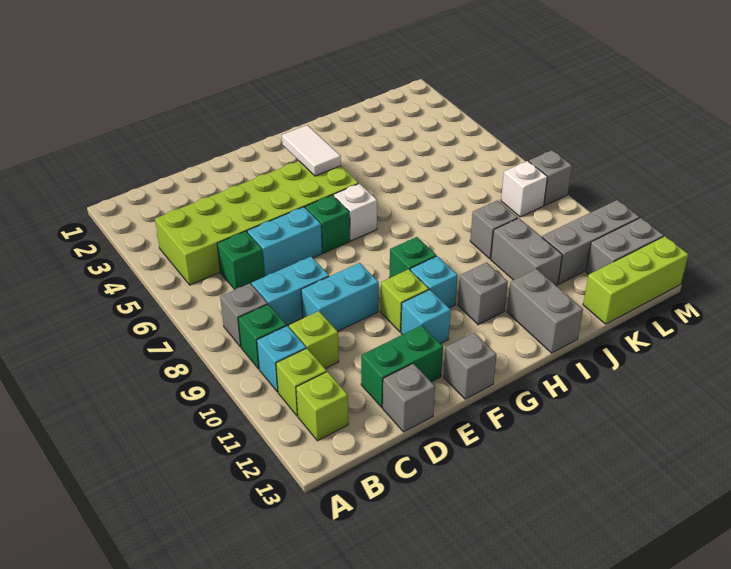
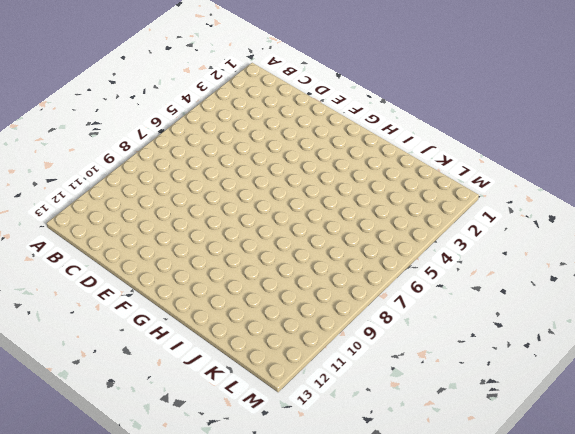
none -> lime 2x6 brick [155,161,359,285]
none -> grey 1x1 brick [220,283,268,347]
none -> green 1x1 brick [238,304,287,369]
none -> cyan 1x1 brick [257,326,306,392]

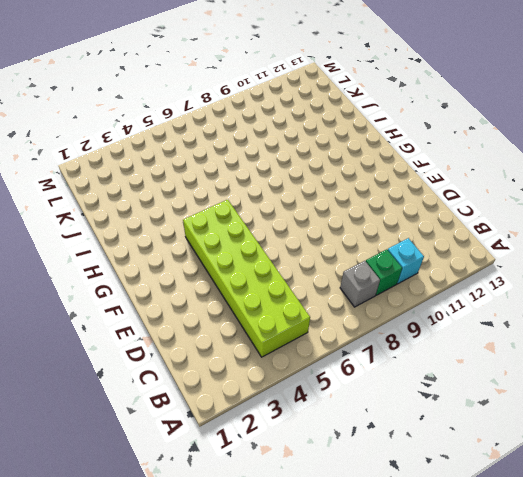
none -> lime 1x1 brick [276,348,327,416]
none -> lime 1x1 brick [296,372,348,441]
none -> green 1x1 brick [217,231,264,289]
none -> cyan 1x2 brick [252,257,329,325]

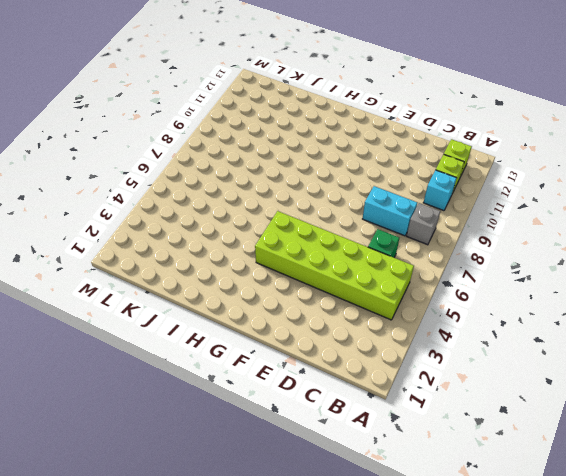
none -> green 1x1 brick [238,304,287,369]
none -> lime 1x1 brick [289,311,339,369]
none -> cyan 1x2 brick [247,207,322,277]
none -> cyan 1x2 brick [301,263,379,331]

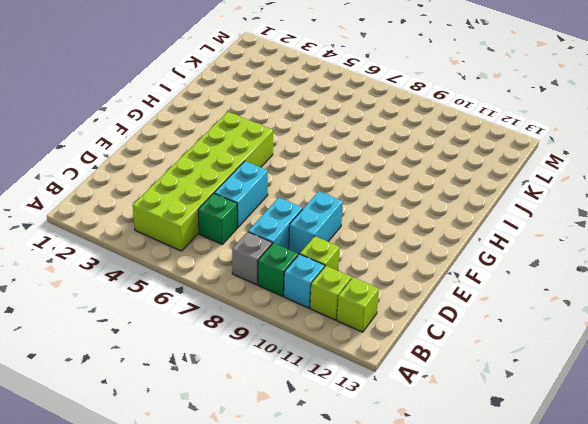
none -> green 1x2 brick [361,325,443,407]
none -> grey 1x1 brick [383,363,435,432]
none -> green 1x1 brick [305,195,350,253]
none -> lime 1x1 brick [381,269,429,332]

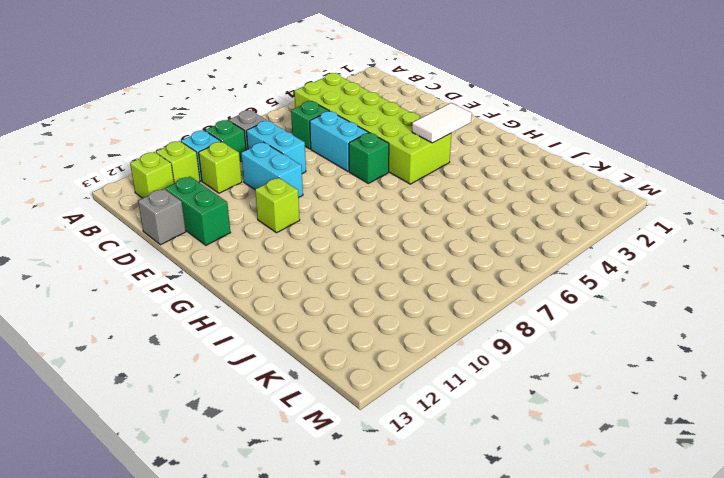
none -> cyan 1x1 brick [401,290,451,344]
none -> grey 1x1 brick [444,333,497,399]
none -> white 1x1 brick [333,184,377,241]
none -> green 1x1 brick [389,237,436,278]

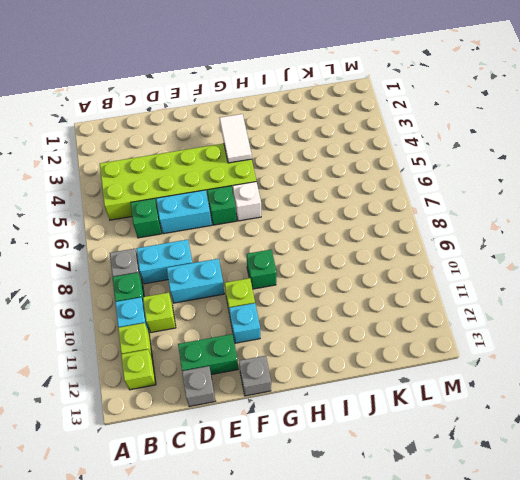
none -> cyan 1x1 brick [410,256,458,308]
none -> grey 1x1 brick [458,262,508,325]
none -> grey 1x2 brick [507,269,583,353]
none -> grey 1x1 brick [470,200,518,259]

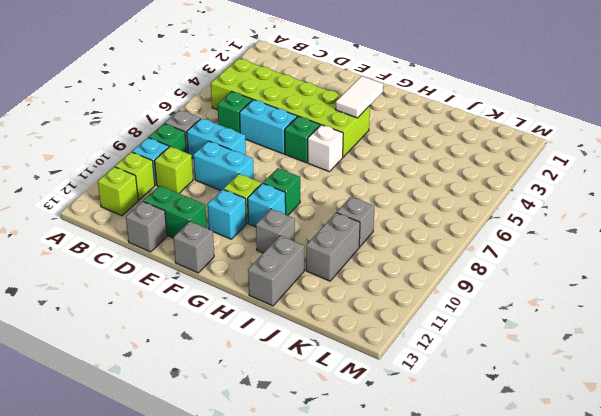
none -> grey 1x3 brick [542,200,639,284]
none -> lime 1x3 brick [583,236,688,324]
none -> white 1x1 brick [501,161,547,217]
none -> grey 1x2 brick [586,218,663,274]

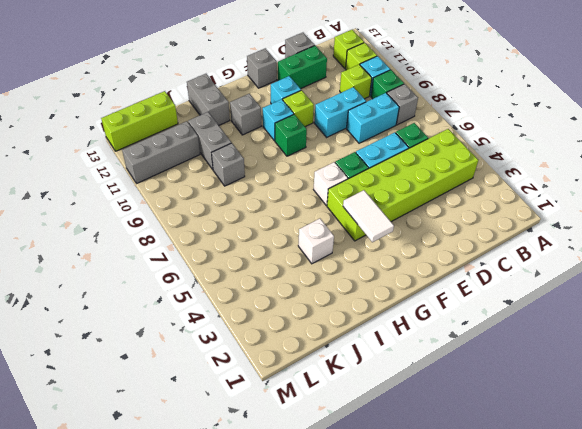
white 1x1 brick [298,219,334,264] -> white 1x1 brick moved to [501,161,547,217]
none -> grey 1x2 brick [586,218,663,274]
none -> grey 1x1 brick [529,150,572,205]

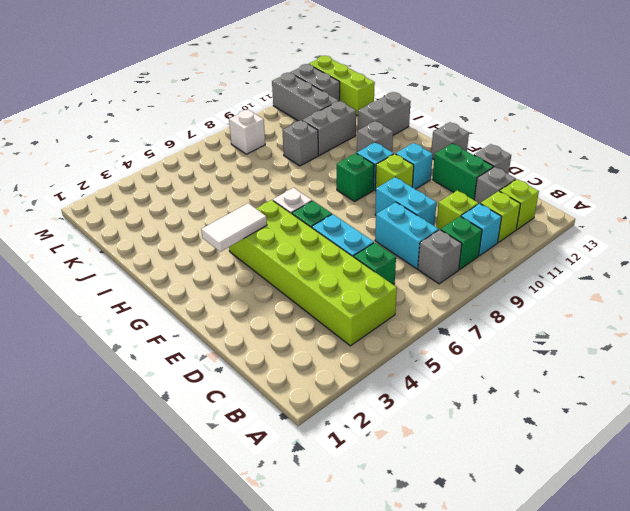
grey 1x1 brick [474,167,516,204] -> grey 1x1 brick moved to [529,150,572,205]

